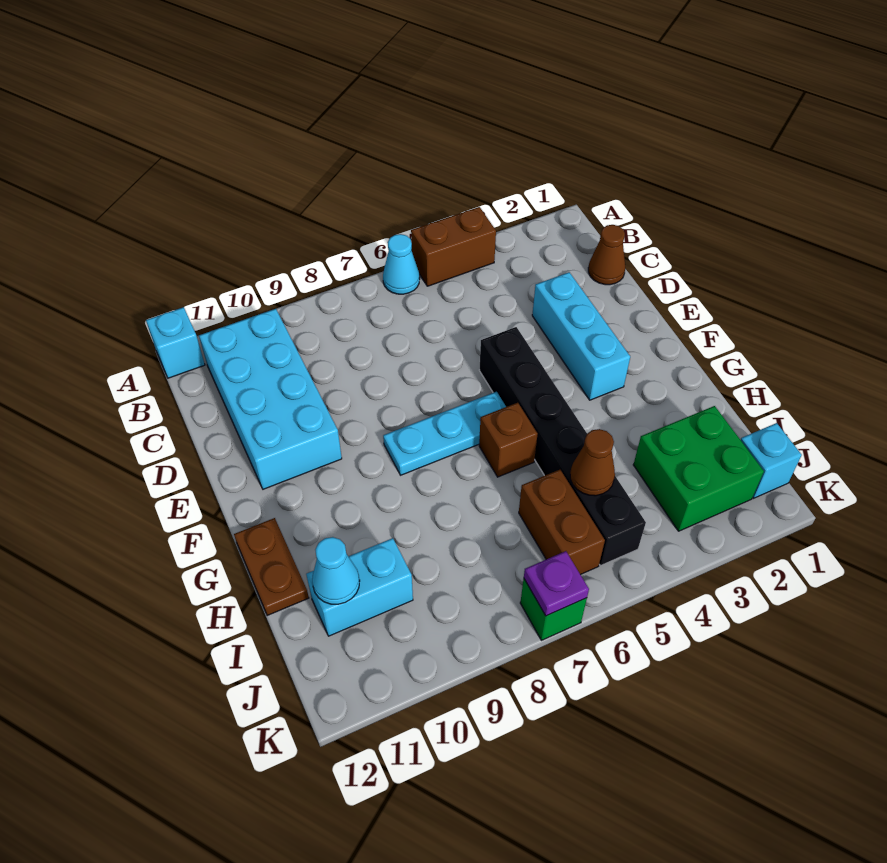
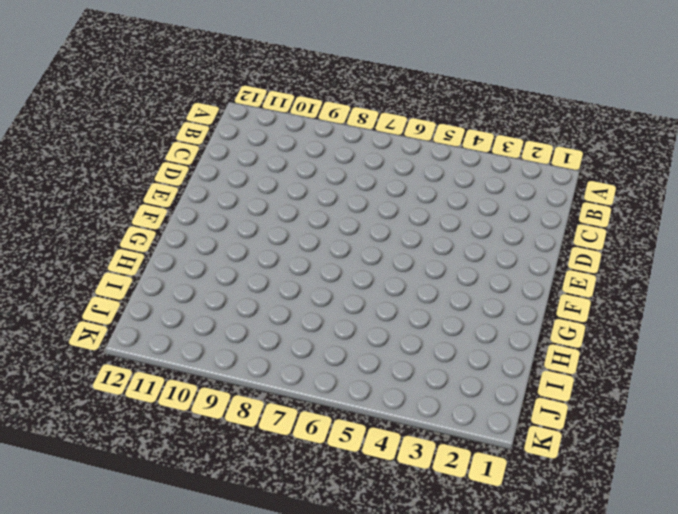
none -> brown 1x2 brick [411,207,496,286]
none -> cyan 1x1 cone [383,234,420,294]
none -> cyan 1x1 brick [146,307,205,378]

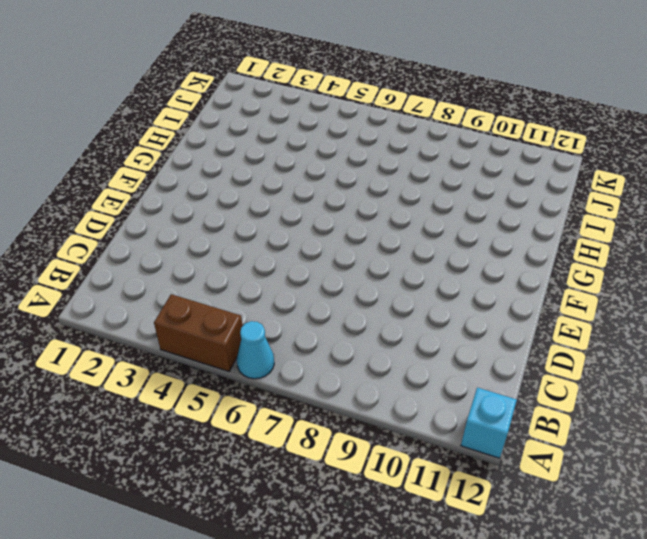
none -> cyan 2x4 brick [199,309,342,489]
none -> brown 1x1 cone [588,225,625,285]
none -> cyan 1x3 brick [532,272,630,400]

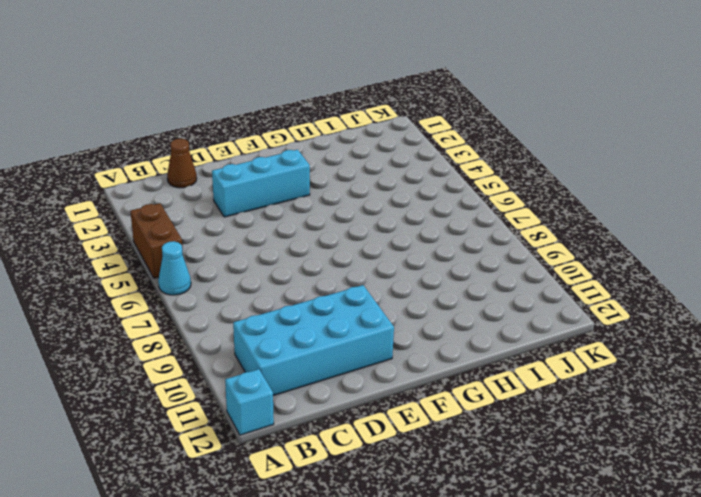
none -> black 1x6 brick [479,327,646,565]
none -> cyan 1x3 plate [383,392,506,475]
none -> brown 1x1 brick [479,403,538,477]

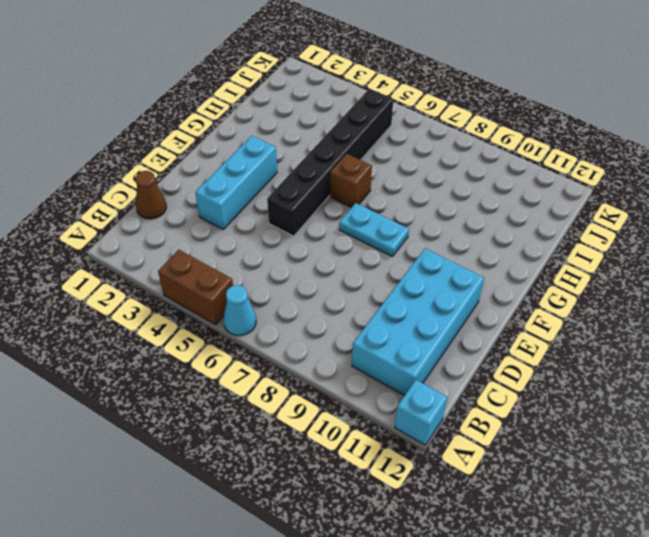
cyan 1x2 plate [339,203,409,257] -> cyan 1x3 plate [383,392,506,475]
none -> brown 1x2 plate [234,518,309,616]
none -> green 2x2 brick [633,406,764,531]
none -> brown 1x2 brick [519,470,605,575]

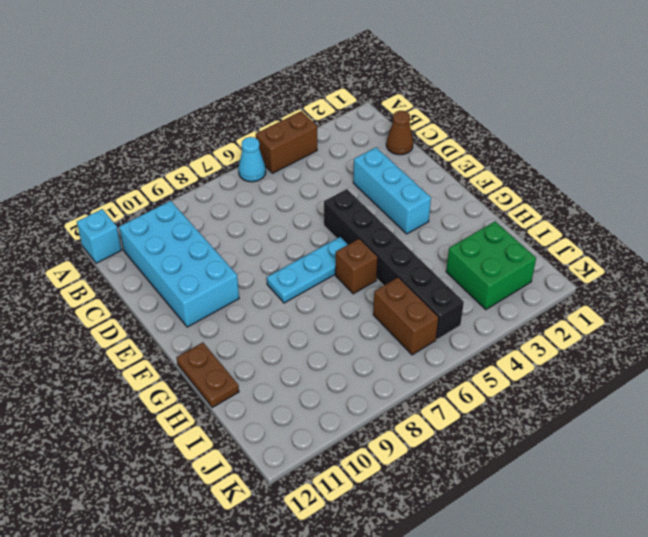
none -> cyan 1x2 brick [306,538,413,636]
none -> cyan 1x1 brick [741,423,802,498]
none -> green 1x1 brick [520,579,587,640]

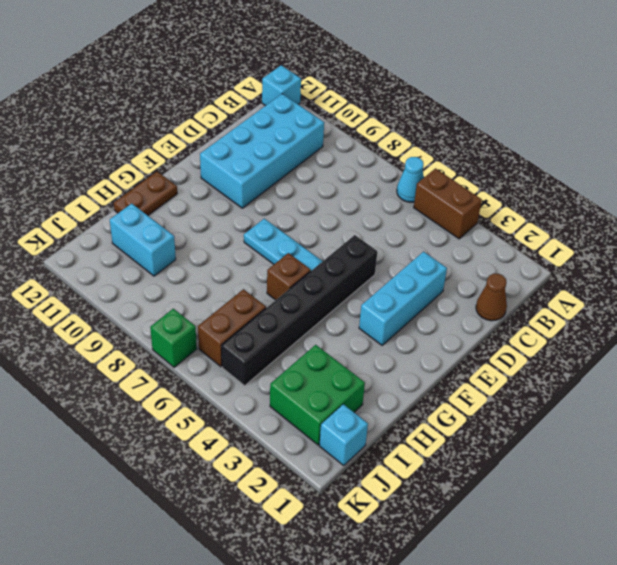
none -> brown 1x1 cone [570,429,615,496]
none -> cyan 1x1 cone [312,537,360,604]
none -> purple 1x1 plate [524,551,589,616]

